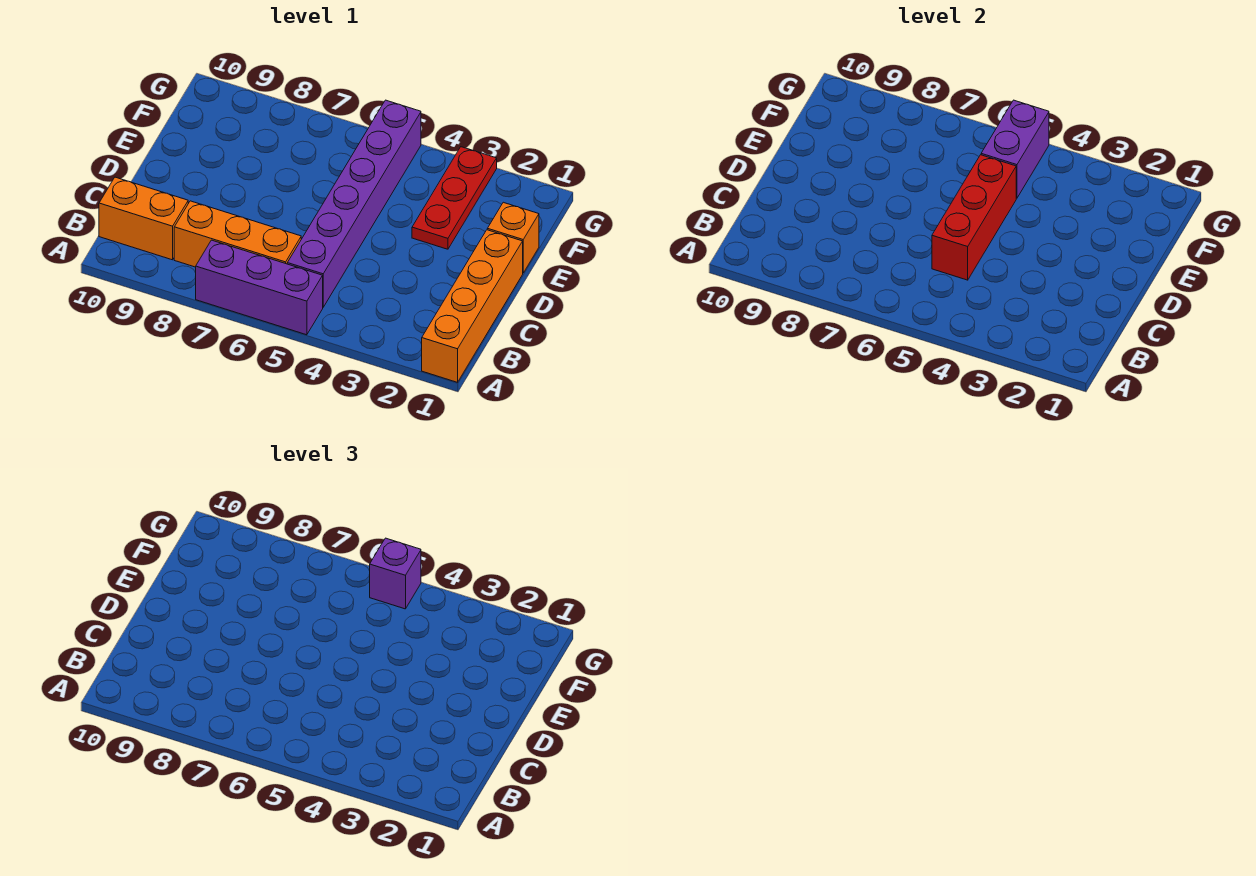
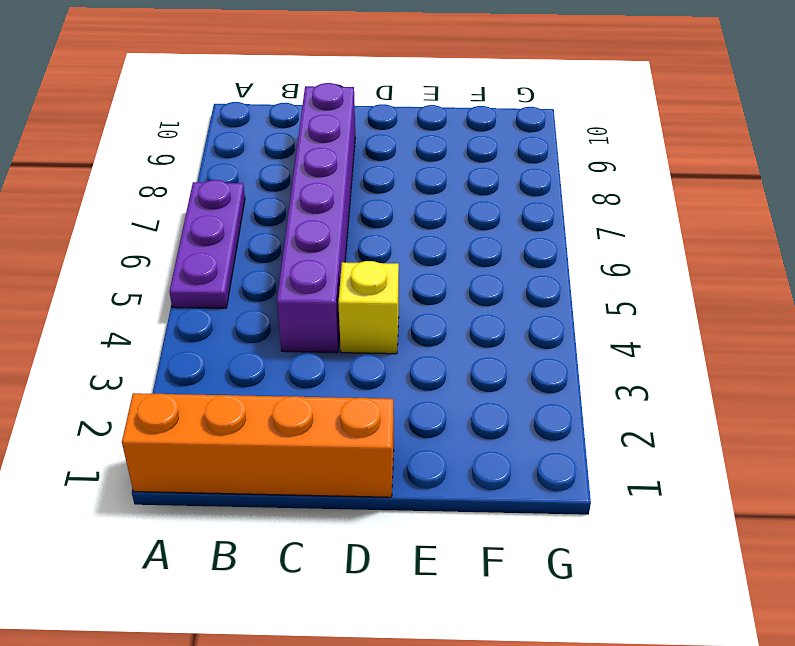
purple 1x3 plate [169,180,245,308] -> purple 1x3 brick [196,240,323,335]
purple 1x6 brick [277,83,355,353] -> purple 1x6 brick turned to [287,100,421,307]
yellow 1x1 brick [338,261,399,354] -> none
none -> orange 1x3 brick [174,201,301,267]
none -> orange 1x2 brick [99,177,188,260]

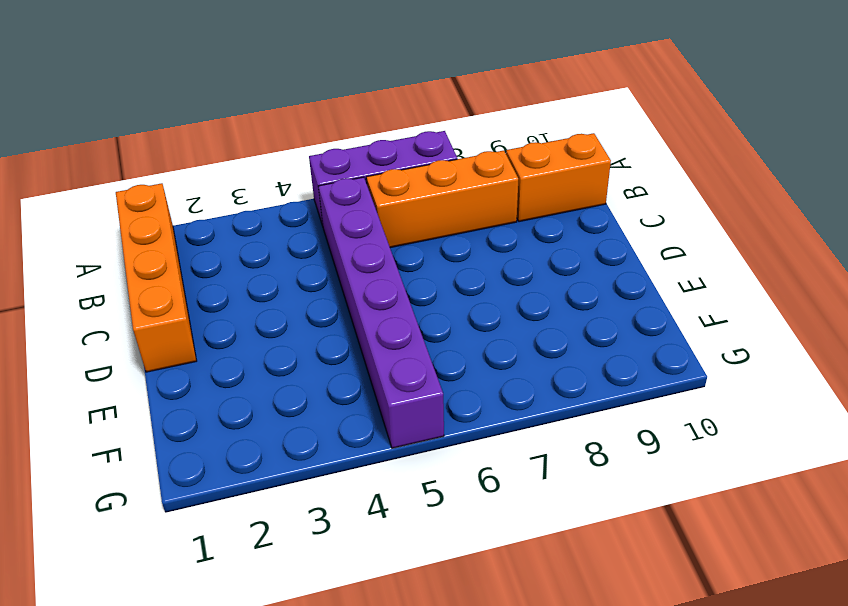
none -> orange 1x1 brick [487,202,539,273]
none -> red 1x3 plate [412,147,497,249]

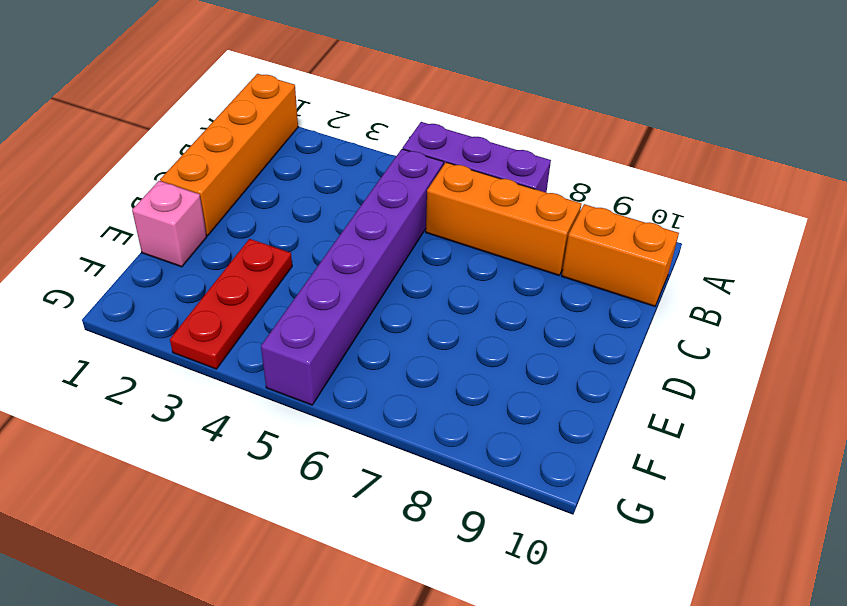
pink 1x1 brick [132,181,207,267] -> orange 1x1 brick [487,202,539,273]
none -> red 1x3 brick [932,155,1016,280]
none -> purple 1x2 brick [981,100,1049,198]

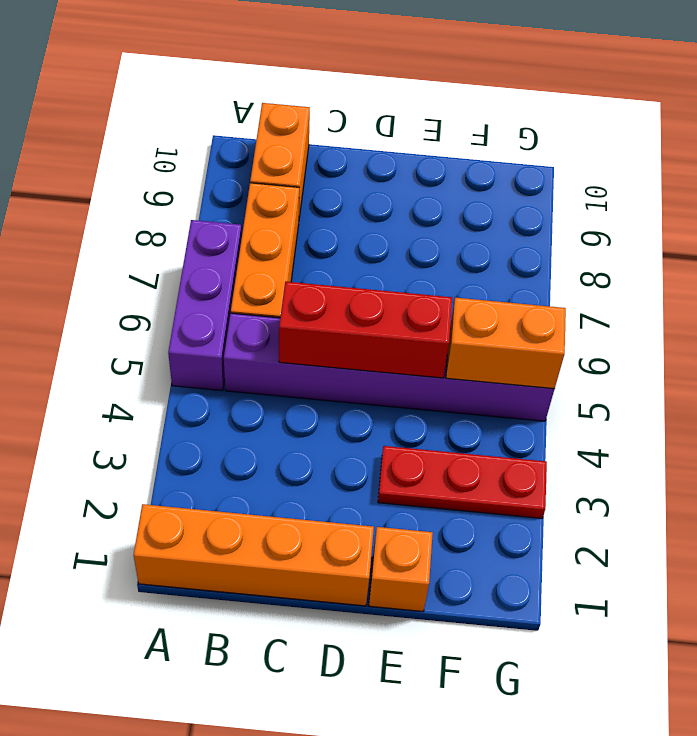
orange 1x2 brick [446,298,566,389] -> purple 1x2 brick [981,100,1049,198]
none -> purple 1x1 brick [370,538,421,609]

